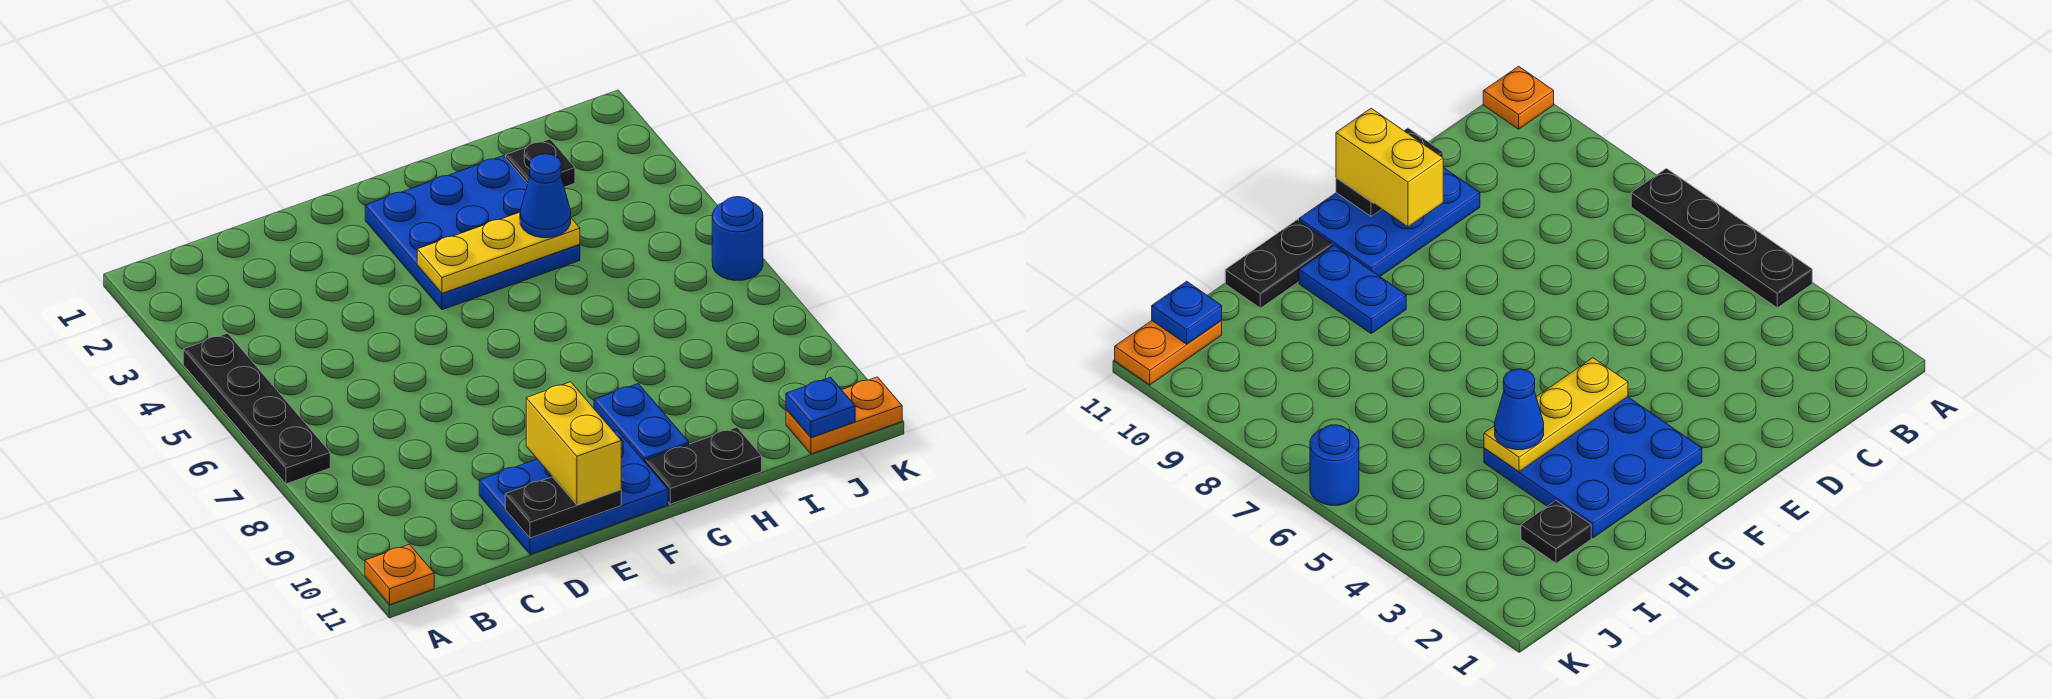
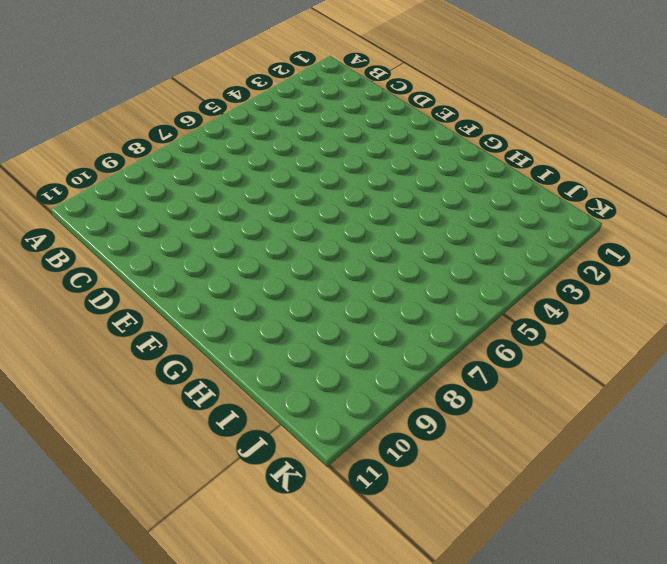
none -> black 1x4 plate [183,333,330,484]
none -> orange 1x1 plate [365,544,434,605]
none -> blue 2x3 plate [479,431,668,554]

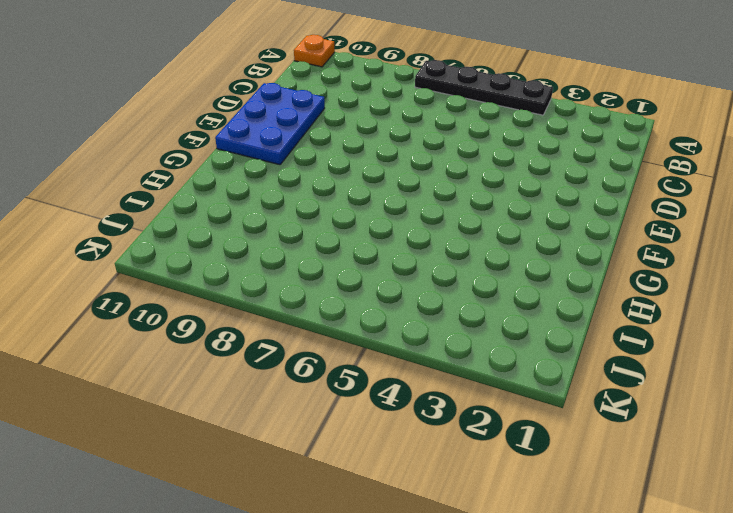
none -> blue 3x3 plate [365,156,580,310]
none -> blue 1x2 plate [594,384,689,463]
none -> black 1x2 plate [646,427,762,504]

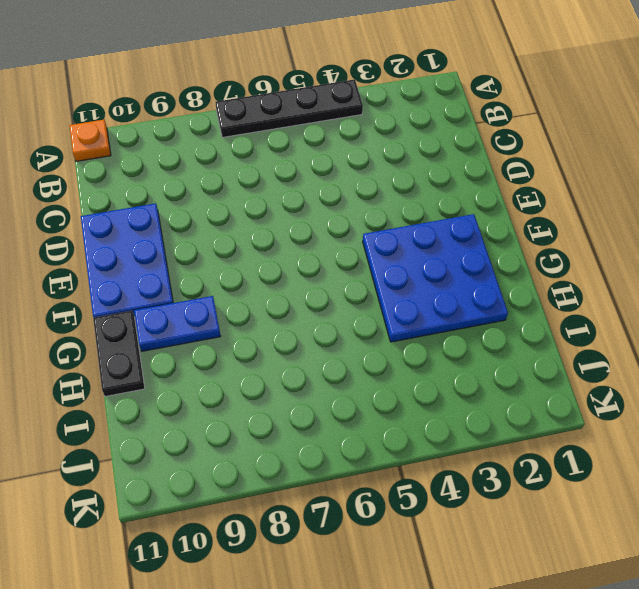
none -> black 1x1 plate [506,139,575,187]
none -> orange 1x2 plate [786,377,902,454]
none -> blue 1x1 round brick [712,197,763,280]

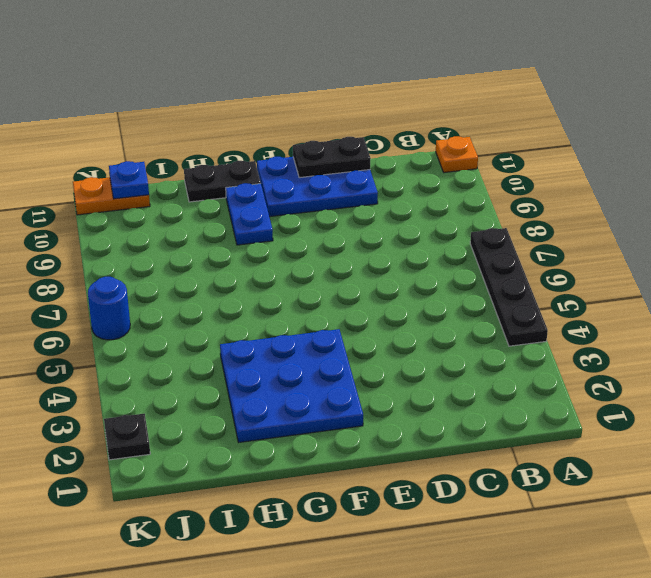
black 1x1 plate [104,414,150,460] -> black 1x1 plate moved to [506,139,575,187]
none -> yellow 1x3 plate [417,212,580,293]
none -> yellow 1x2 brick [526,382,621,505]
none -> blue 1x1 cone [520,154,571,238]

